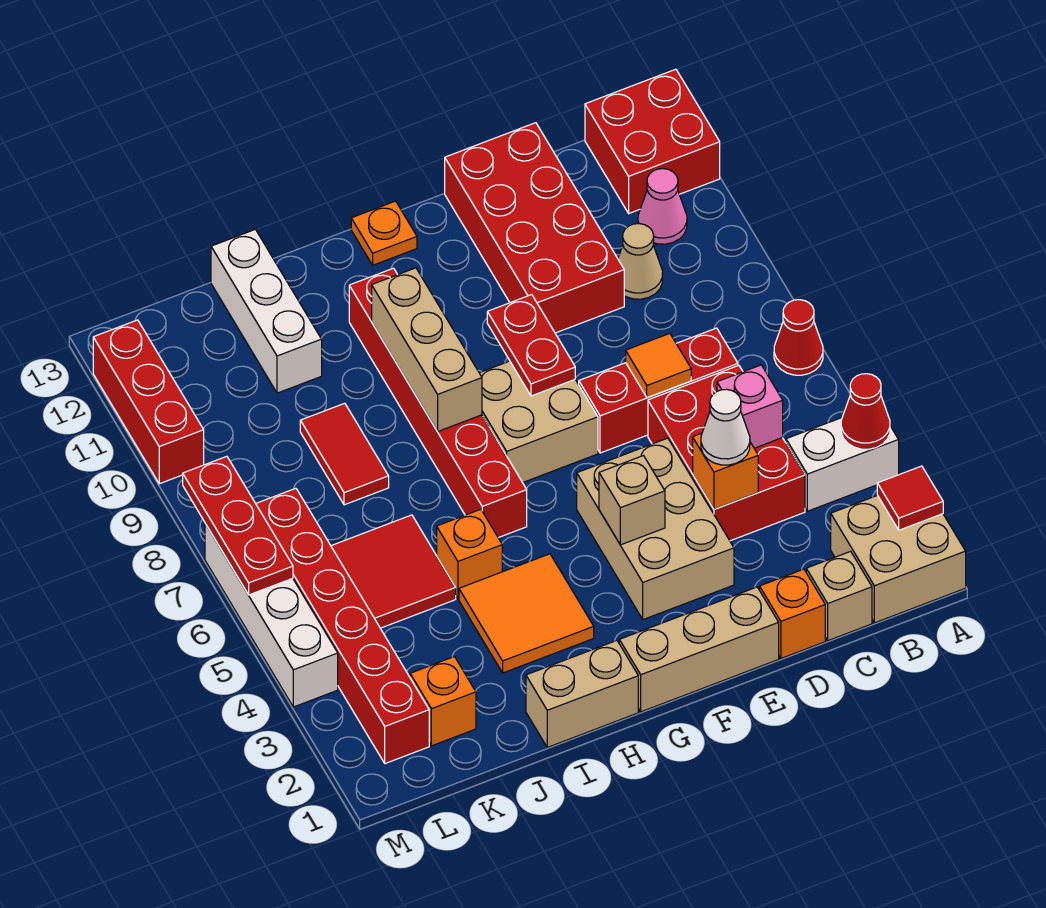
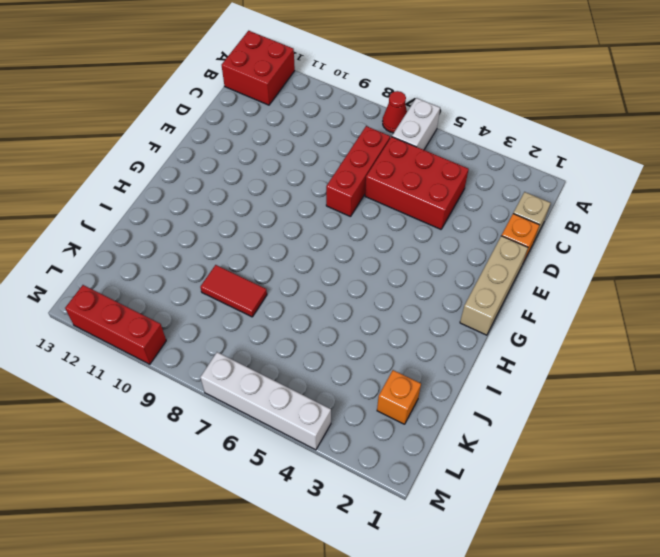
white 1x2 brick [392,98,440,150] -> white 1x2 brick moved to [786,418,899,511]
none -> tan 2x2 brick [831,495,966,623]
none -> pink 1x1 cone [638,169,687,244]
none -> tan 1x1 cone [618,224,663,299]
none -> red 2x4 brick [445,123,624,333]

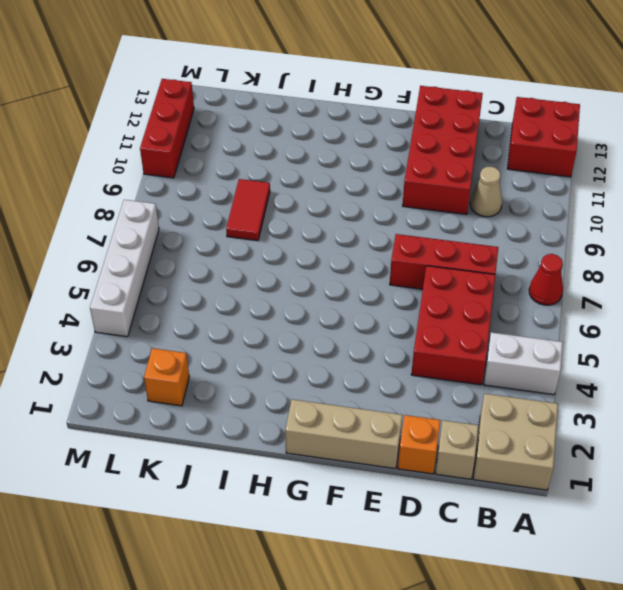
none -> pink 1x1 cone [638,169,687,244]
none -> tan 2x3 brick [577,438,734,620]
none -> tan 2x2 brick [480,361,598,483]
none -> orange 1x1 plate [351,201,417,265]

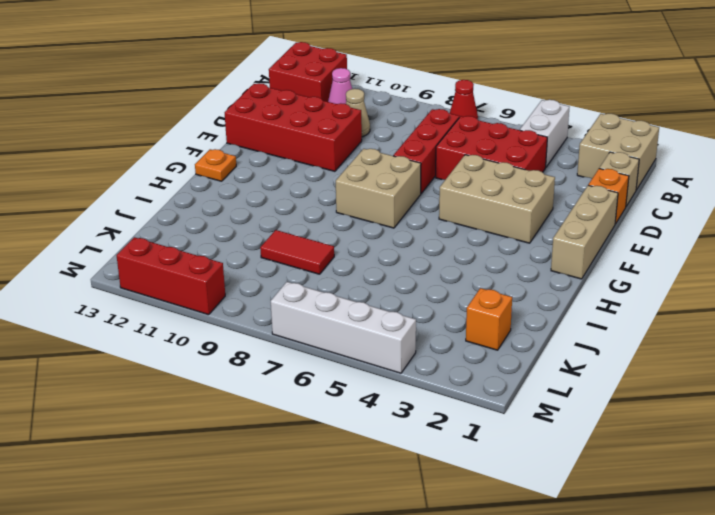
none -> tan 1x2 brick [526,641,638,747]
none -> orange 2x2 tile [459,554,594,673]
none -> red 1x6 brick [349,268,527,538]
none -> orange 1x1 brick [437,509,502,599]

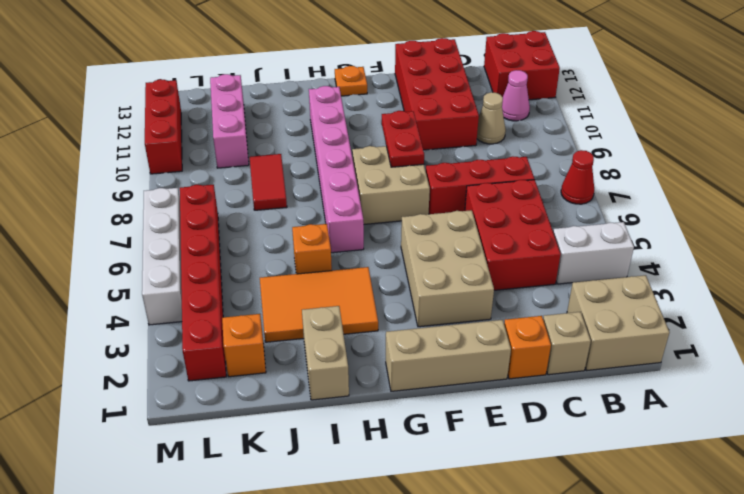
orange 2x3 tile [260,267,378,342] -> orange 2x2 tile [459,554,594,673]
pink 1x6 brick [309,86,364,253] -> red 1x6 brick [349,268,527,538]
tan 1x2 brick [302,306,349,400] -> tan 1x2 brick turned to [526,641,638,747]
pink 1x3 brick [210,74,249,168] -> none
none -> red 2x2 tile [331,515,456,628]
none -> white 1x3 brick [211,229,322,393]
none -> red 1x1 tile [877,466,943,530]
none -> red 1x1 cone [841,374,890,449]

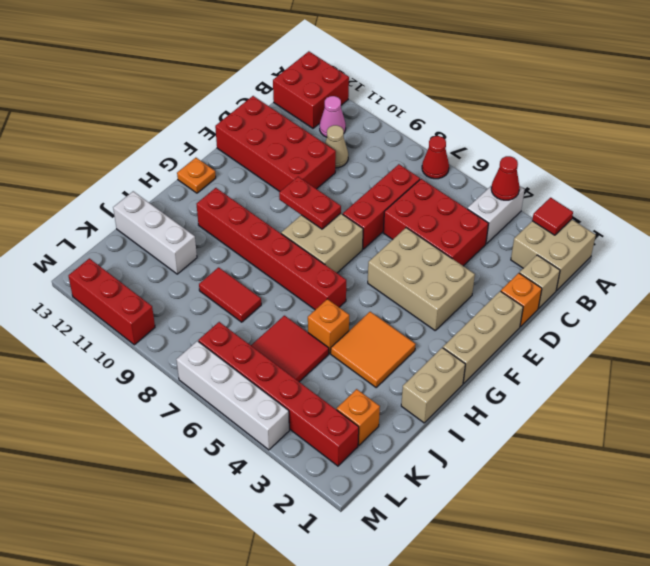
none -> pink 1x1 brick [717,365,783,448]
none -> orange 1x1 brick [693,433,758,509]
none -> orange 1x1 tile [626,333,691,398]
none -> tan 1x1 brick [599,456,665,545]

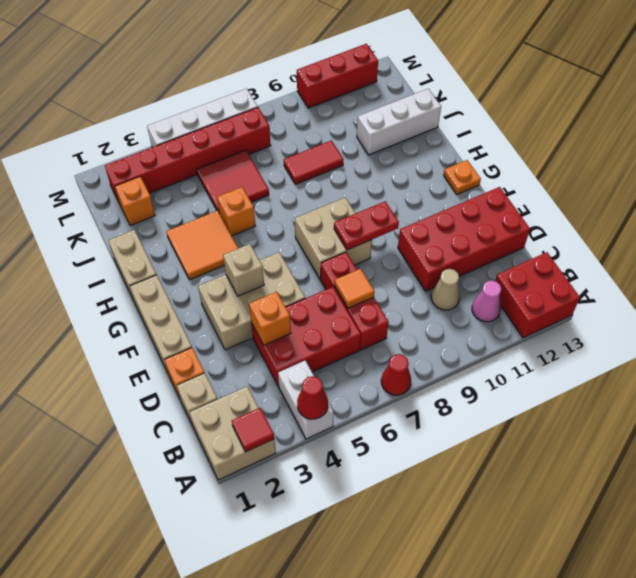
none -> red 1x6 brick [349,268,527,538]
none -> pink 1x1 brick [717,365,783,448]
none -> tan 1x3 brick [372,268,482,431]
none -> red 1x3 plate [183,456,293,595]

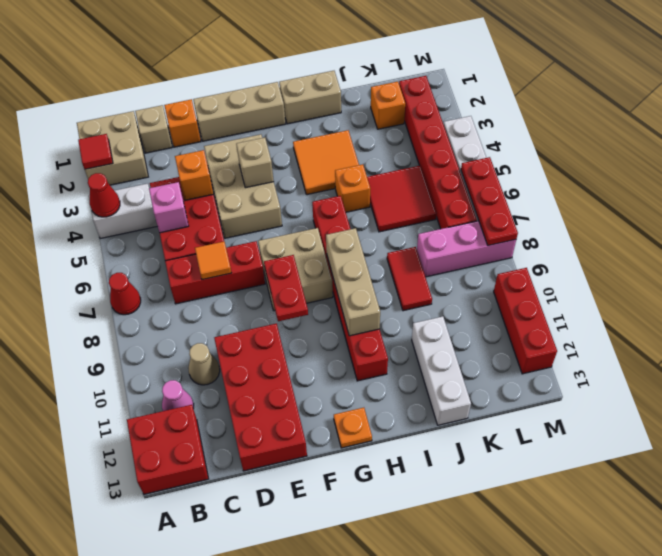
pink 1x3 brick [417,221,516,277] -> none
none -> white 1x1 cone [701,389,750,465]

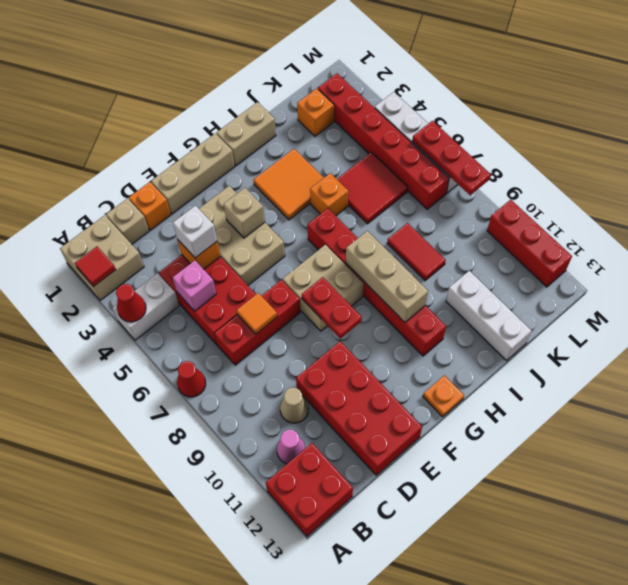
white 1x1 brick [173,206,217,258] -> white 1x1 cone [701,389,750,465]

